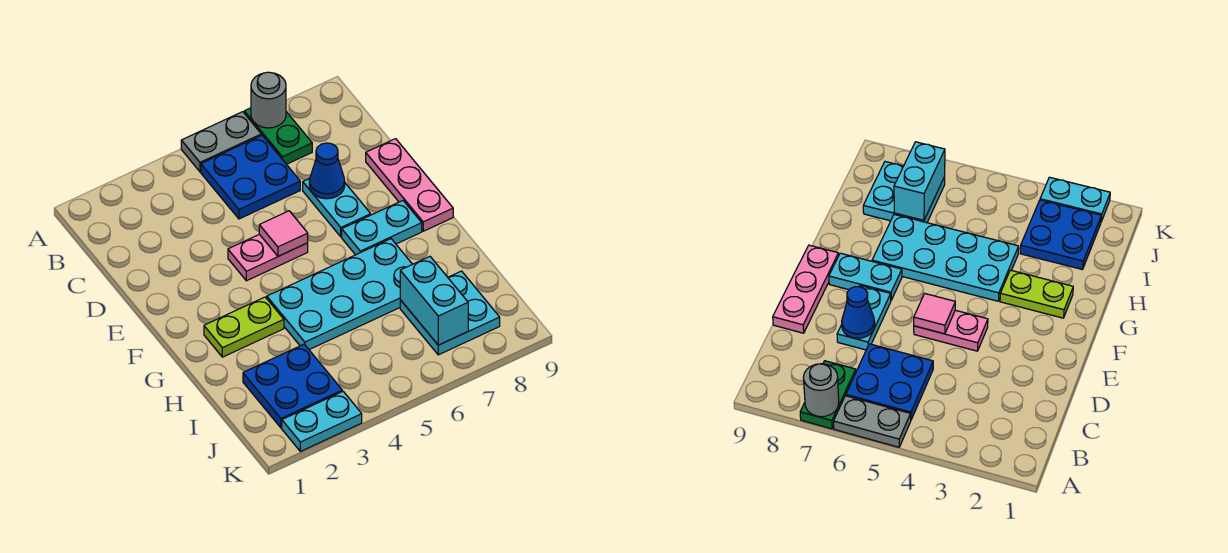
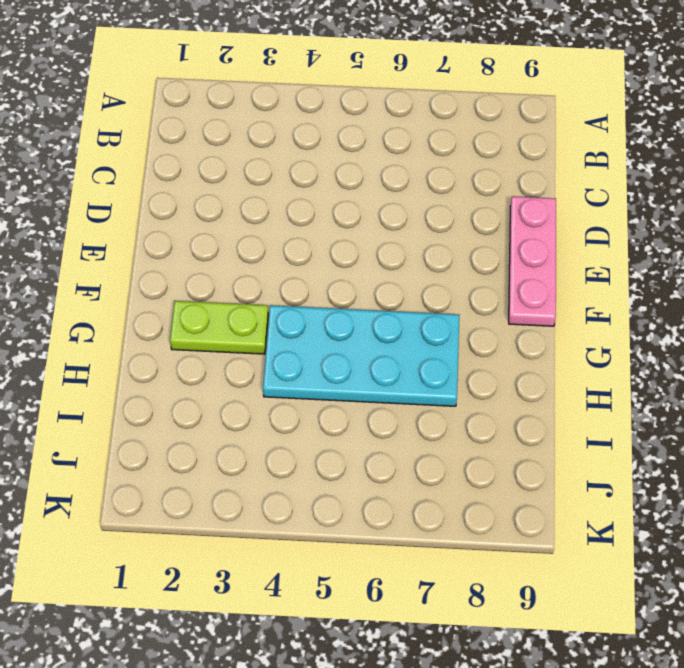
none -> grey 1x2 plate [181,112,261,172]
none -> green 1x2 plate [244,108,312,164]
none -> blue 2x2 plate [201,135,300,219]

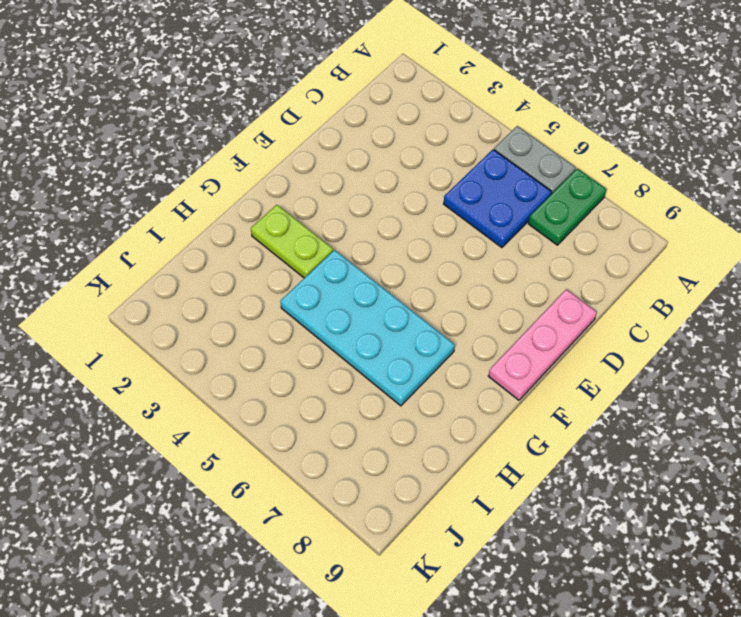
none -> cyan 1x2 plate [303,179,371,237]
none -> pink 1x2 plate [228,234,308,281]
none -> cyan 1x2 plate [342,201,422,255]

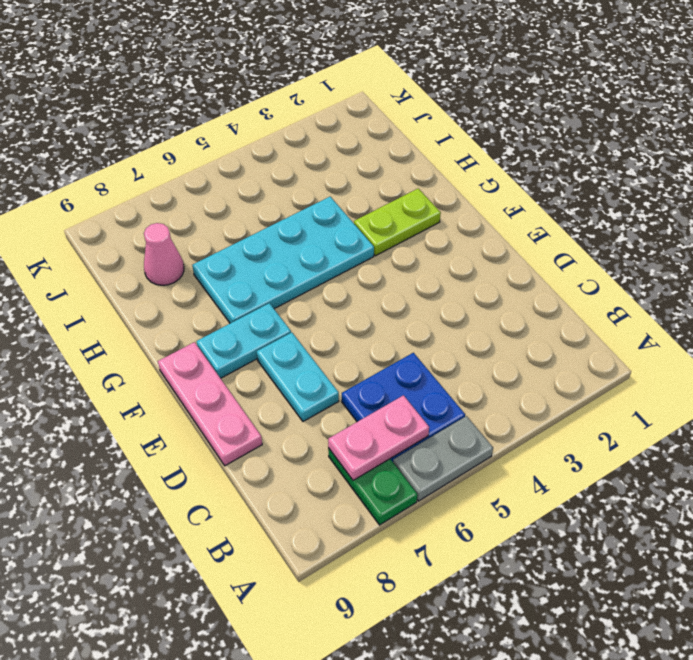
pink 1x2 plate [328,395,429,480] -> pink 1x2 plate moved to [228,234,308,281]
pink 1x1 cone [144,223,184,285] -> cyan 2x2 plate [400,271,500,355]
none -> blue 2x2 plate [243,344,342,428]
none -> cyan 1x2 plate [282,391,362,451]
none -> grey 1x1 round brick [251,72,286,128]

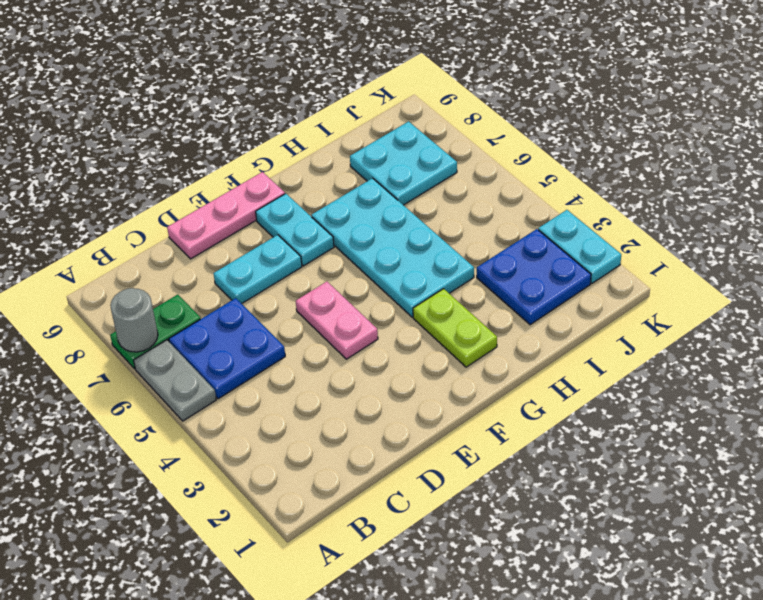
none -> blue 1x1 cone [309,143,345,199]
none -> pink 1x1 tile [259,211,308,256]
none -> cyan 1x2 brick [400,257,468,345]

